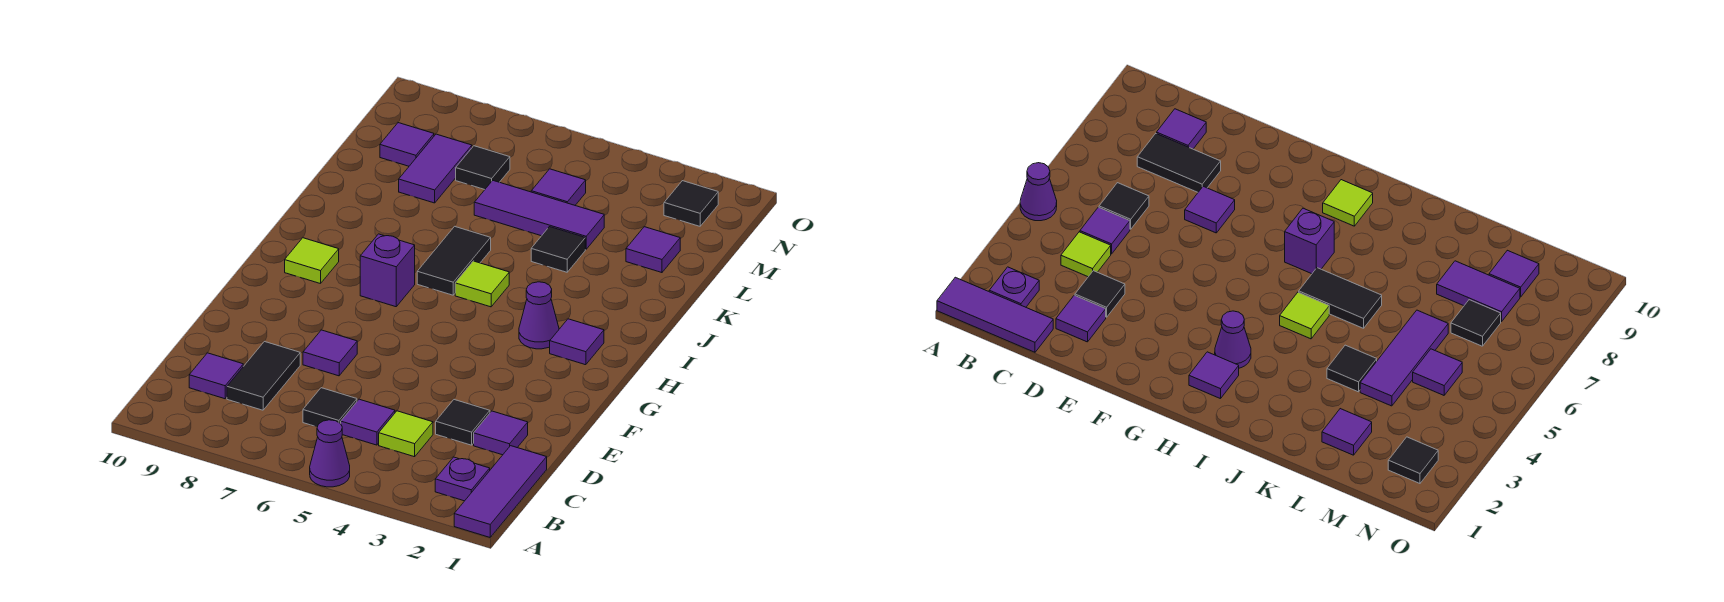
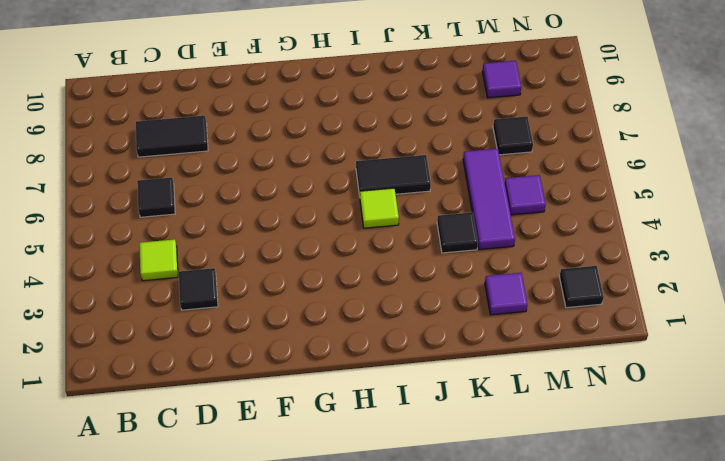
none -> purple 1x3 tile [454,446,547,537]
none -> purple 1x1 cone [310,420,350,487]
none -> purple 1x1 plate [435,457,490,501]

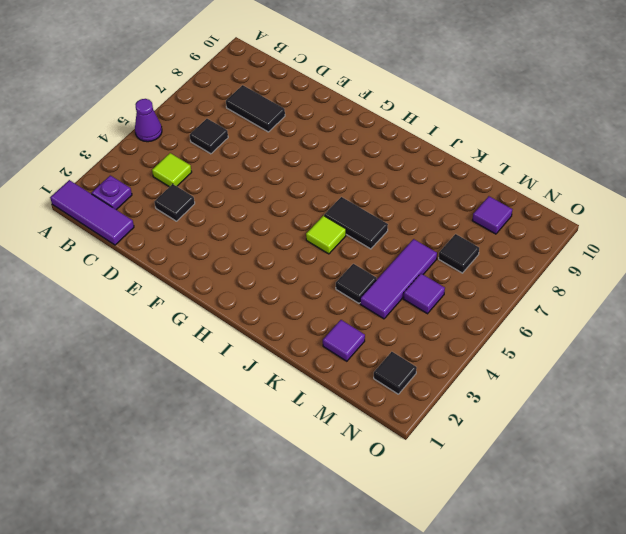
none -> purple 1x1 tile [341,399,395,445]
none -> purple 1x1 tile [189,353,243,399]
none -> purple 1x1 tile [474,411,528,455]

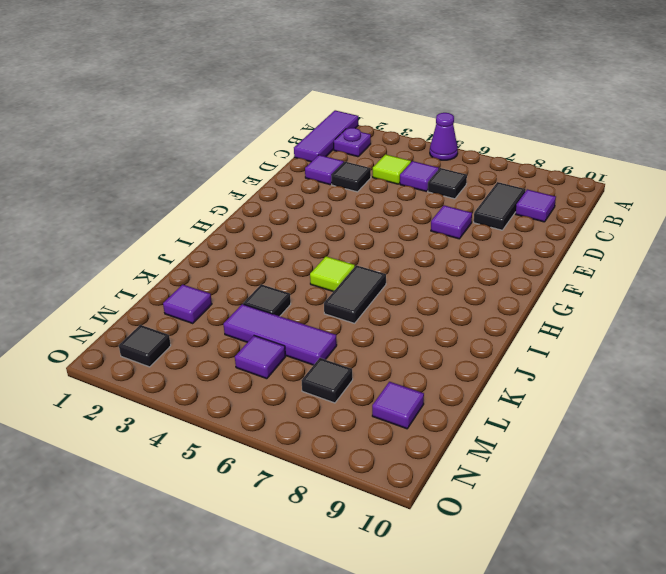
none -> purple 1x1 tile [550,319,604,365]
none -> purple 1x1 cone [519,282,559,349]
none -> purple 1x1 brick [360,234,415,307]

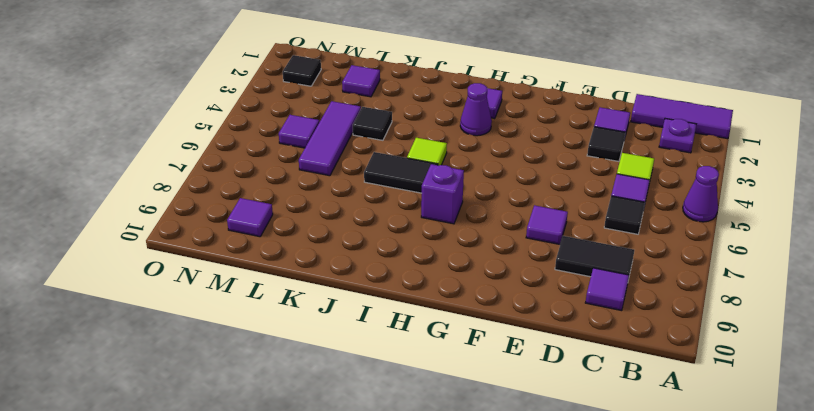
none -> lime 1x1 tile [285,238,339,284]
none -> purple 1x2 tile [399,134,472,203]
none -> black 1x1 tile [456,146,510,190]

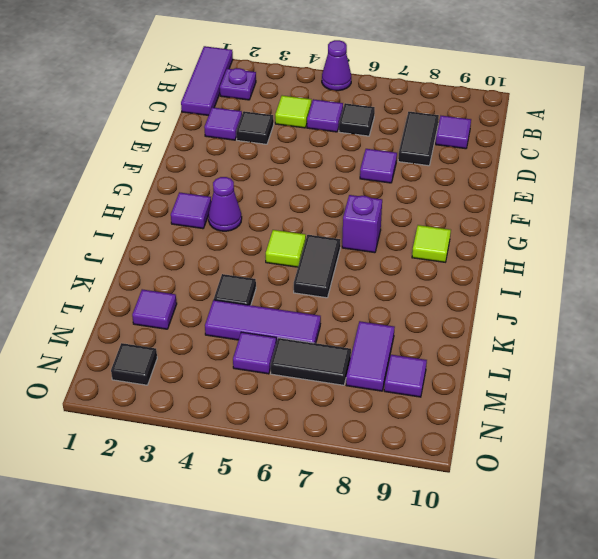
black 1x2 tile [270,338,351,385] -> black 1x1 tile [456,146,510,190]

